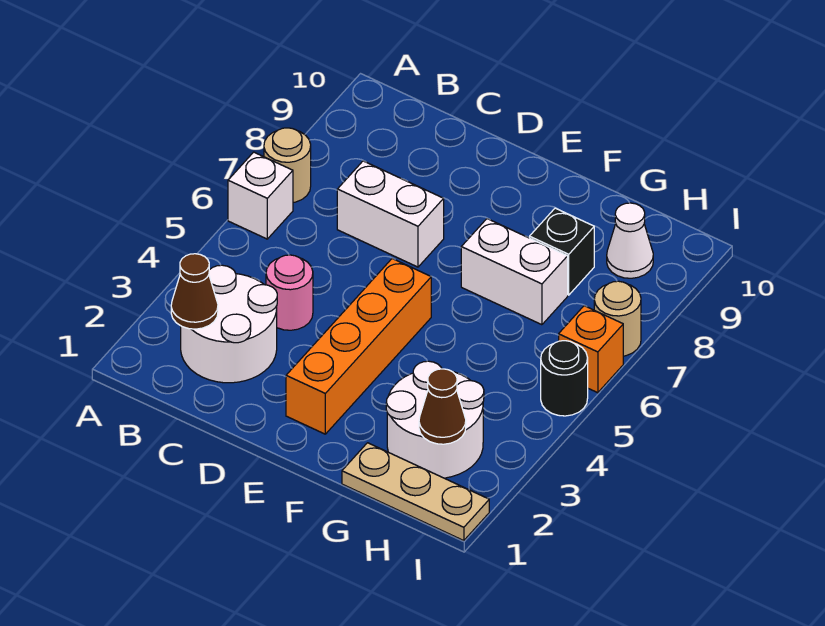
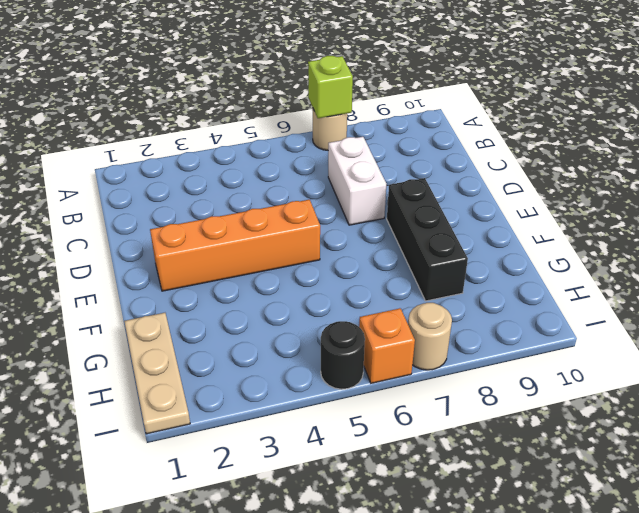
lime 1x1 brick [308,56,353,118] -> none
black 1x3 brick [387,178,468,301] -> black 1x1 brick [530,208,594,295]
none -> white 1x1 brick [228,152,293,239]
none -> white 2x2 round brick [181,265,277,383]
none -> pink 1x1 round brick [266,255,313,330]

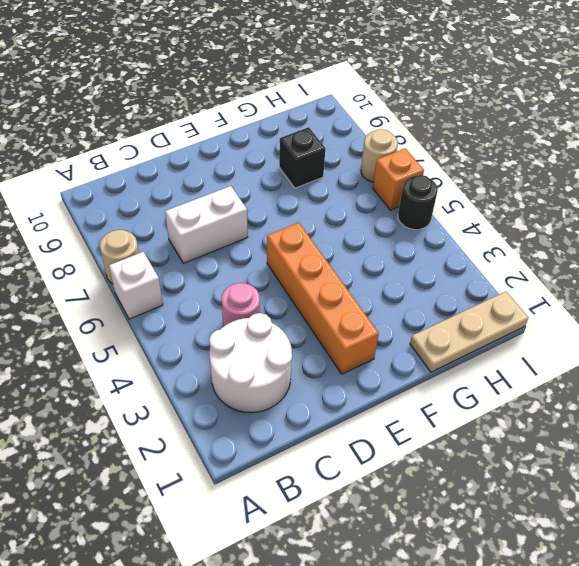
none -> white 1x2 brick [461,219,568,325]
none -> white 2x2 round brick [386,361,484,478]
none -> white 1x1 cone [607,203,653,278]

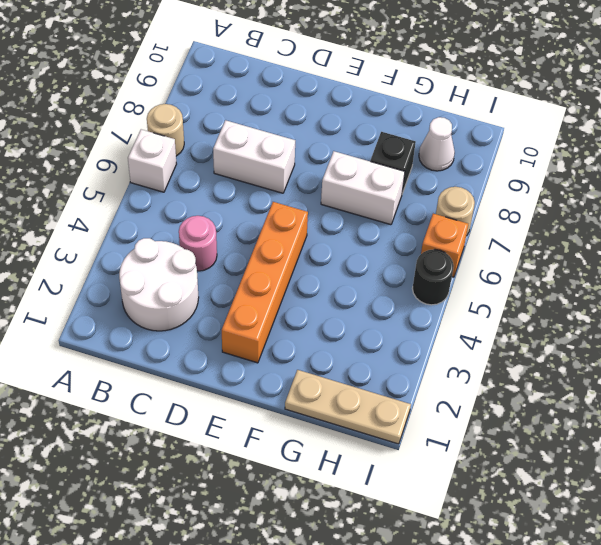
none -> white 2x2 round brick [386,361,484,478]
none -> brown 1x1 cone [171,254,218,329]
none -> brown 1x1 cone [419,369,466,444]

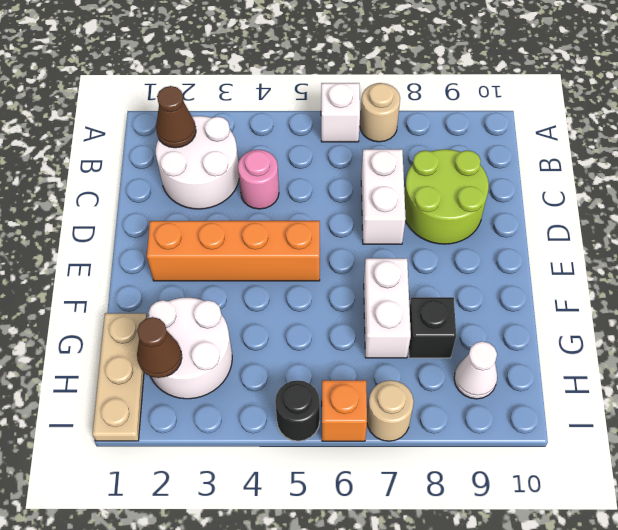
lime 2x2 round brick [404,149,489,244] -> none

